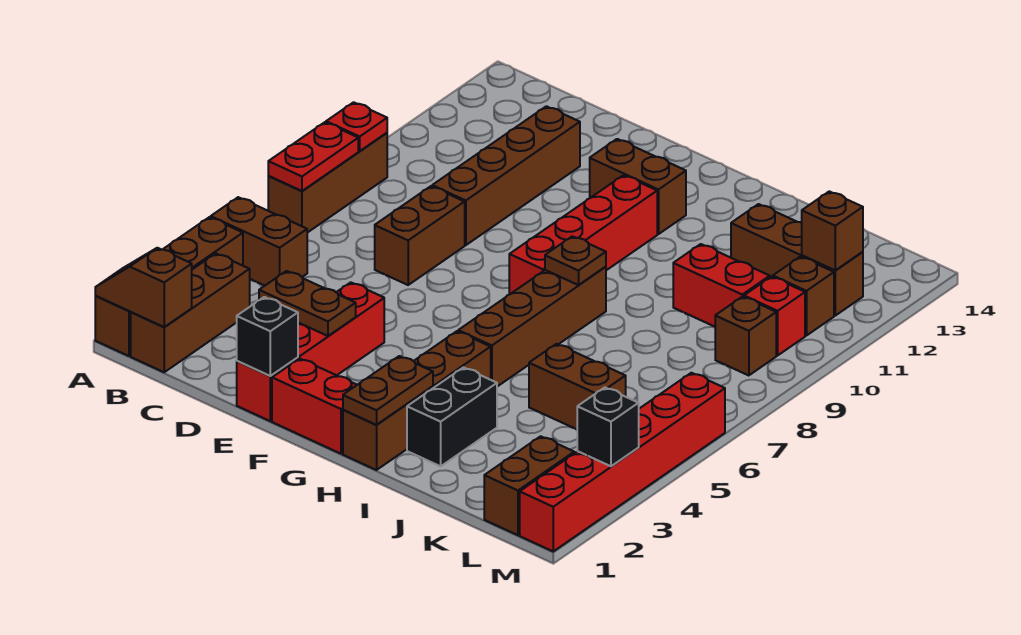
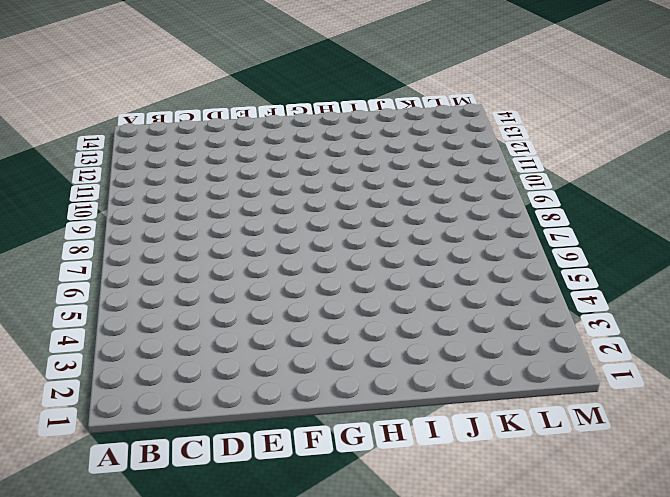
none -> brown 1x4 brick [95,217,243,356]
none -> brown 1x2 brick [211,197,307,286]
none -> brown 1x3 brick [268,133,387,233]
none -> brown 1x3 brick [131,254,250,372]

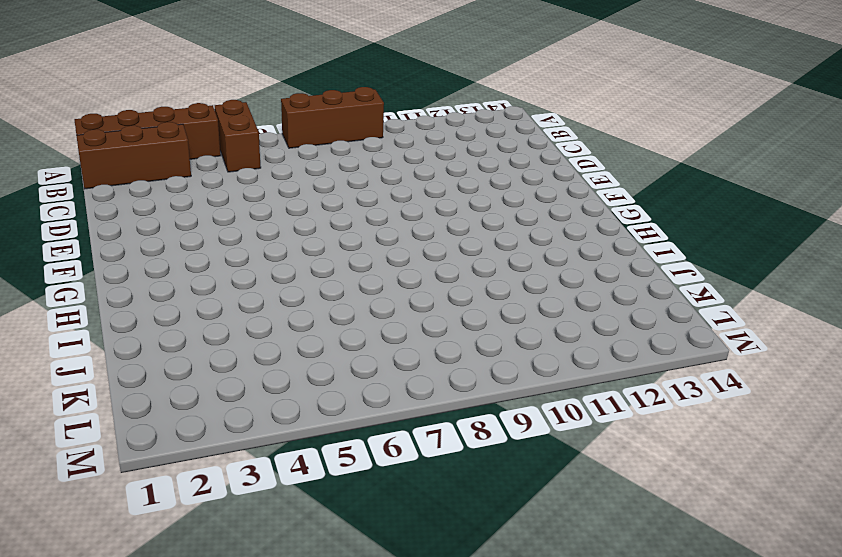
none -> brown 1x2 brick [375,186,465,285]
none -> brown 1x4 brick [432,106,580,245]
none -> red 1x4 brick [237,282,384,421]
none -> red 1x2 brick [272,358,356,454]

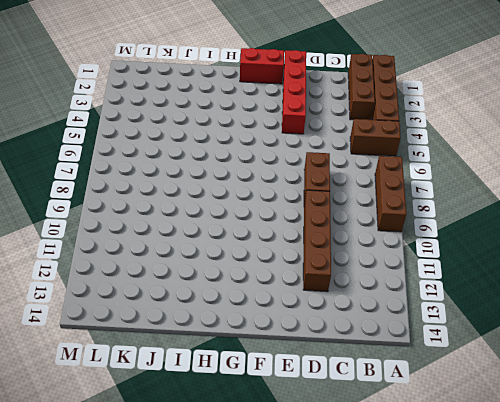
none -> brown 1x2 brick [590,139,686,234]
none -> red 1x4 brick [509,175,657,294]
none -> brown 1x4 brick [343,331,491,470]
none -> brown 1x4 brick [458,267,606,387]

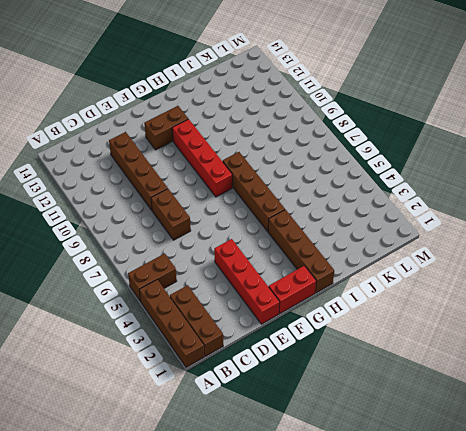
none -> brown 1x3 brick [268,133,387,233]
none -> black 1x2 brick [407,367,497,466]
none -> brown 1x2 brick [529,344,626,429]
none -> red 1x2 brick [673,244,770,327]

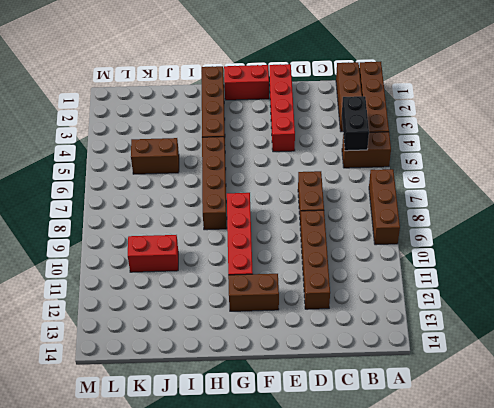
black 1x2 brick [342,96,369,151] -> black 1x2 brick moved to [407,367,497,466]
none -> brown 1x3 brick [731,204,863,316]
none -> brown 1x2 brick [484,436,574,535]
none -> brown 1x1 brick [715,297,776,376]
none -> red 1x1 brick [744,277,805,355]

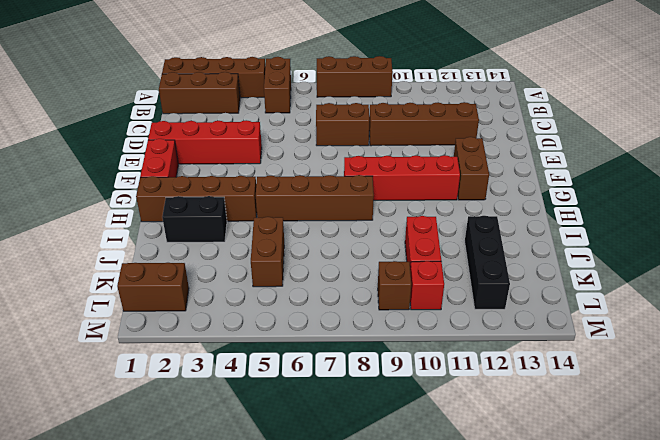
black 1x3 brick [465,216,510,309] -> brown 1x3 brick [731,204,863,316]
none -> brown 1x1 brick [773,257,834,336]
none -> red 1x6 brick [520,373,725,551]
none -> brown 1x2 slope [95,248,192,327]
none -> red 1x2 plate [268,122,358,191]

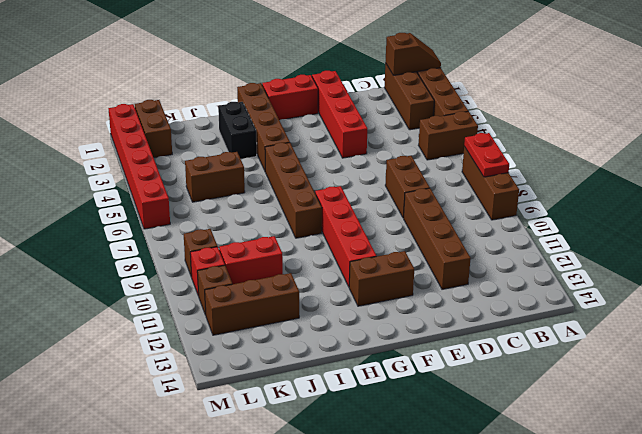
none -> red 1x1 plate [326,102,387,151]
none -> brown 1x2 plate [259,271,356,336]
none -> black 1x1 brick [237,297,298,376]
none -> brown 1x2 plate [343,356,433,425]

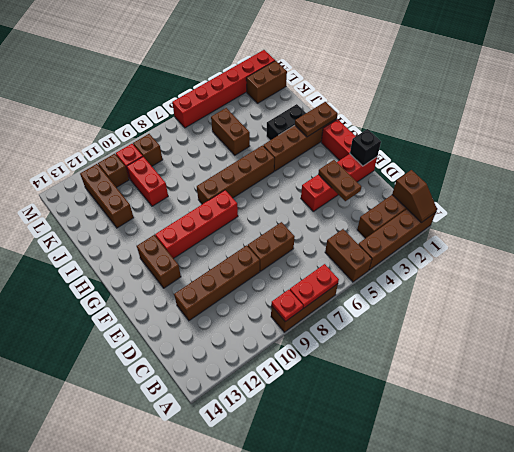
none -> brown 1x1 plate [545,236,606,285]
none -> brown 1x1 brick [802,191,863,270]
none -> black 1x1 brick [577,388,639,466]

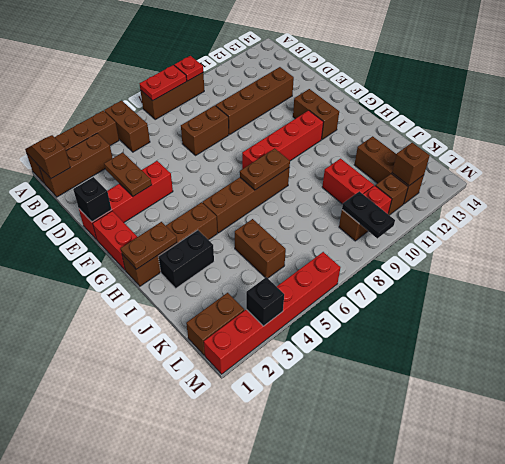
brown 1x2 plate [240,148,290,190] -> brown 1x1 plate [545,236,606,285]
black 1x2 plate [342,191,395,238] -> none

